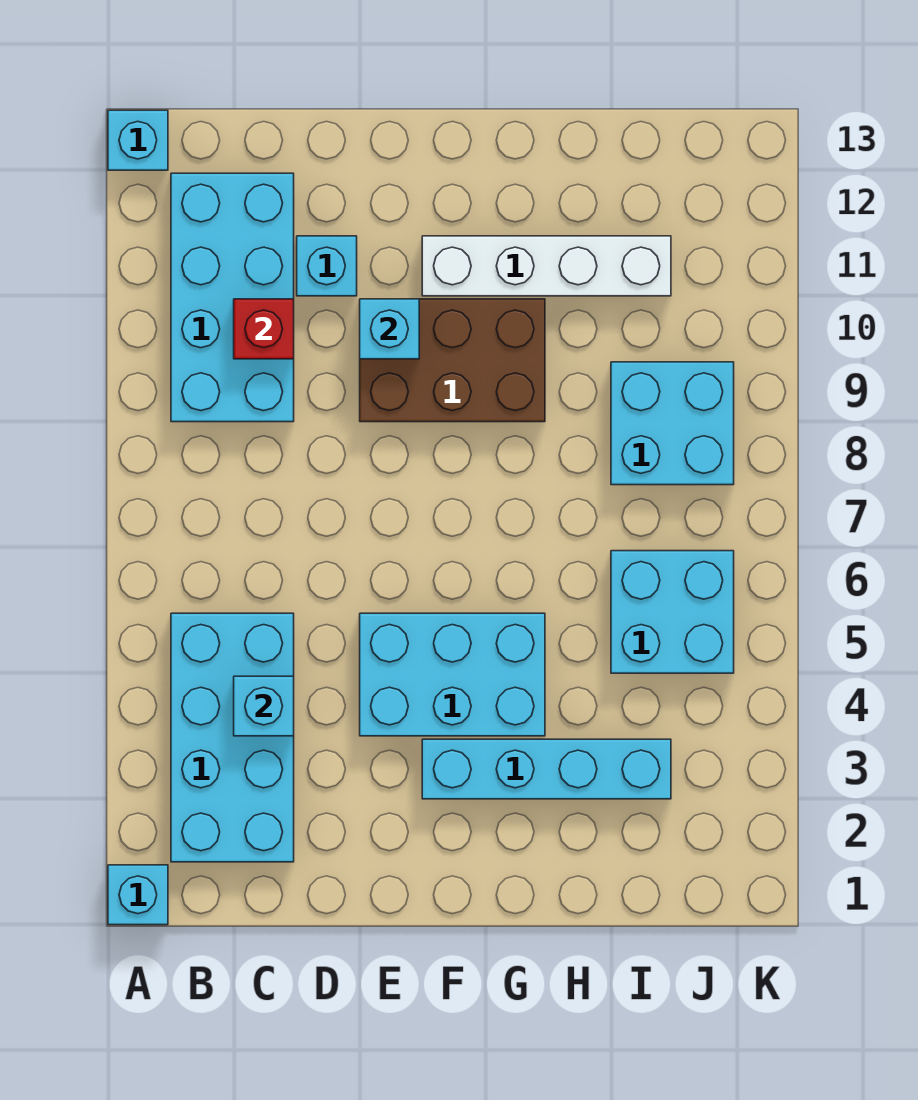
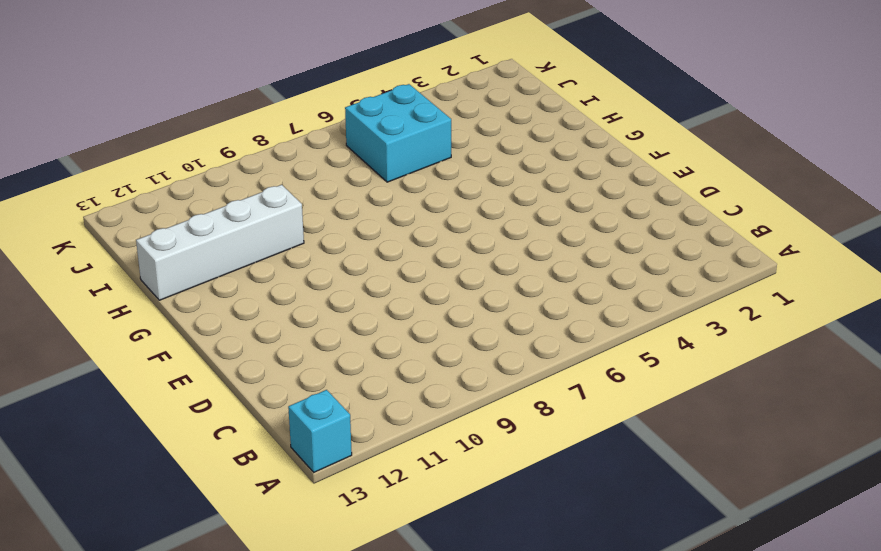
white 1x4 brick [136,185,304,300] -> white 1x4 brick turned to [422,236,671,296]
none -> cyan 1x1 brick [108,865,168,925]
none -> cyan 2x4 brick [171,613,294,862]
none -> cyan 2x4 brick [171,173,294,422]

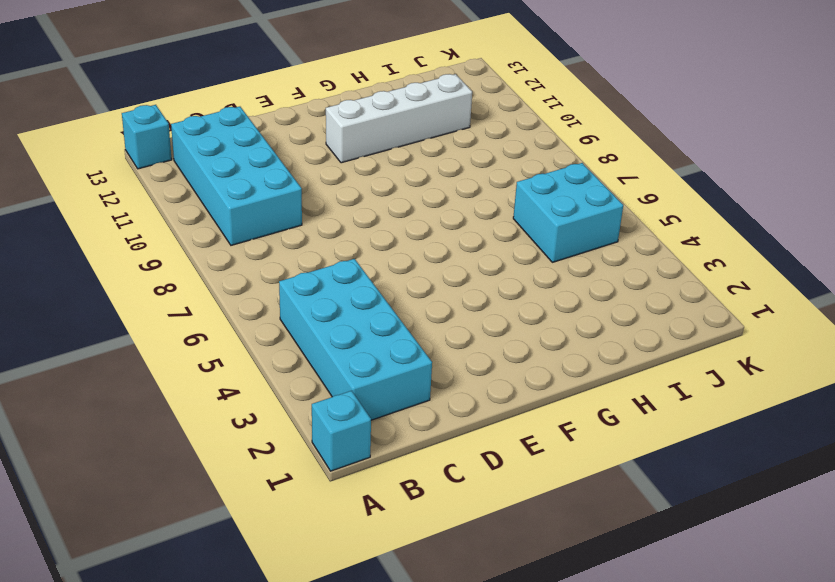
none -> cyan 1x1 brick [297,236,357,296]
none -> cyan 2x3 brick [360,613,545,736]
none -> brown 2x3 brick [360,299,545,422]

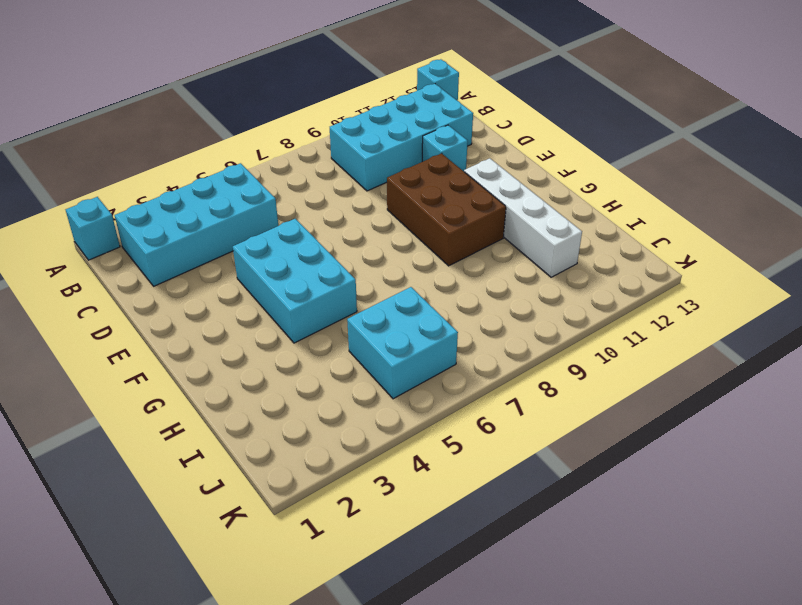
none -> cyan 1x4 brick [422,739,671,799]
none -> cyan 2x2 brick [611,362,734,485]
none -> cyan 1x1 brick [234,676,294,736]

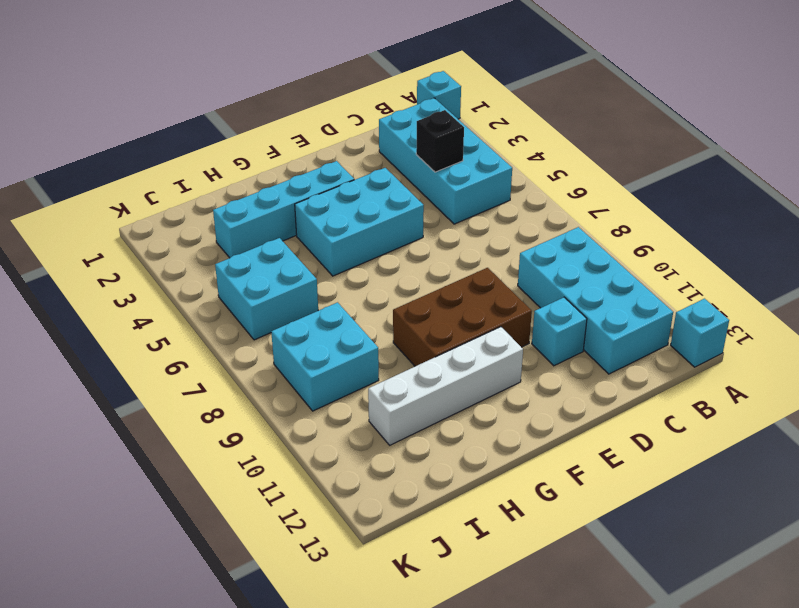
black 1x1 brick [416,110,464,172] -> cyan 1x1 brick [234,676,294,736]
none -> red 1x1 brick [234,299,294,359]
none -> cyan 1x1 brick [360,299,419,359]

